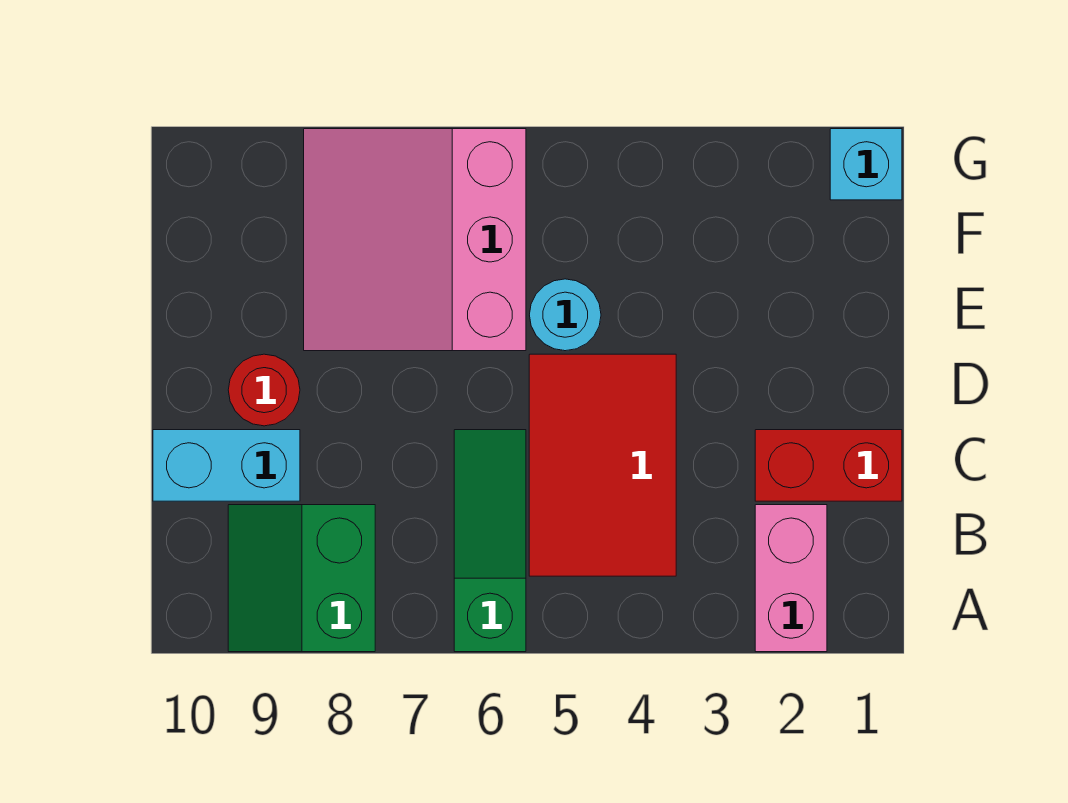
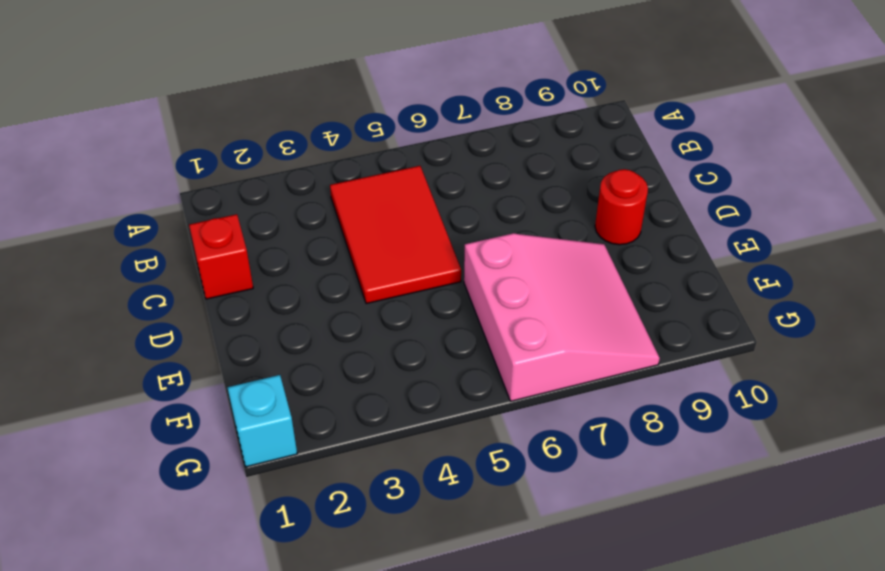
red 1x1 brick [189,214,253,299] -> red 1x2 brick [755,430,902,501]
none -> pink 1x2 brick [755,505,827,652]
none -> green 1x3 slope [454,430,526,652]

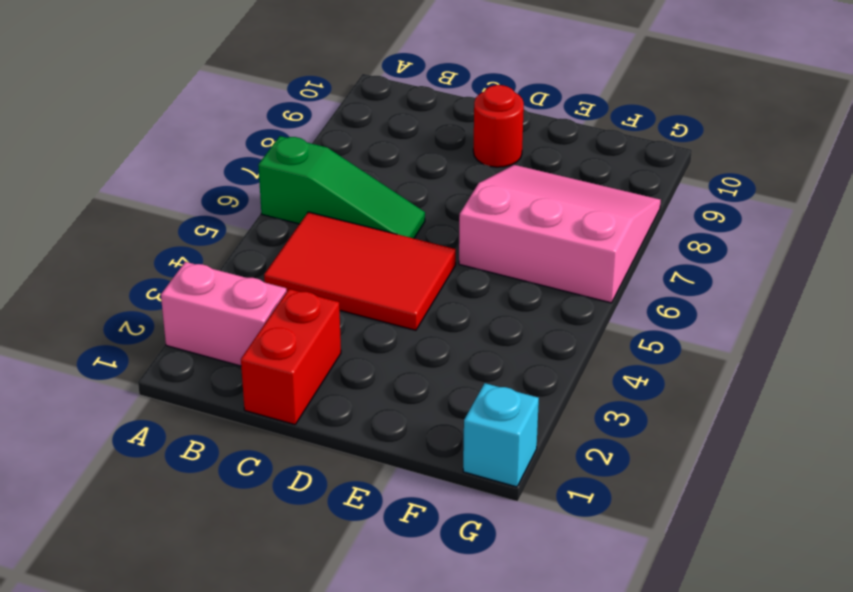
none -> green 2x2 slope [228,505,375,652]
none -> cyan 1x2 brick [153,430,300,501]

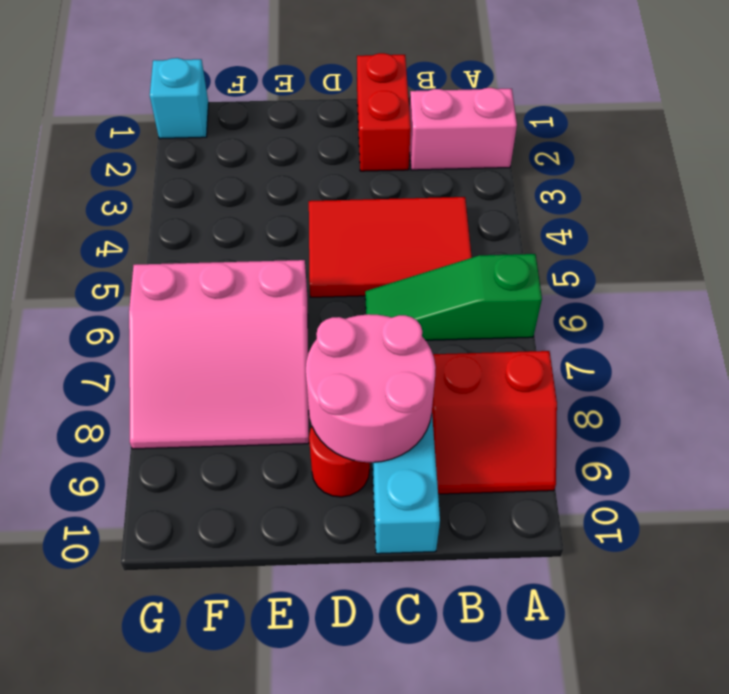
red 2x2 slope [432,351,557,494] -> green 2x2 slope [228,505,375,652]
pink 2x2 round brick [306,314,436,462] -> none
none -> cyan 1x1 round brick [530,279,601,351]

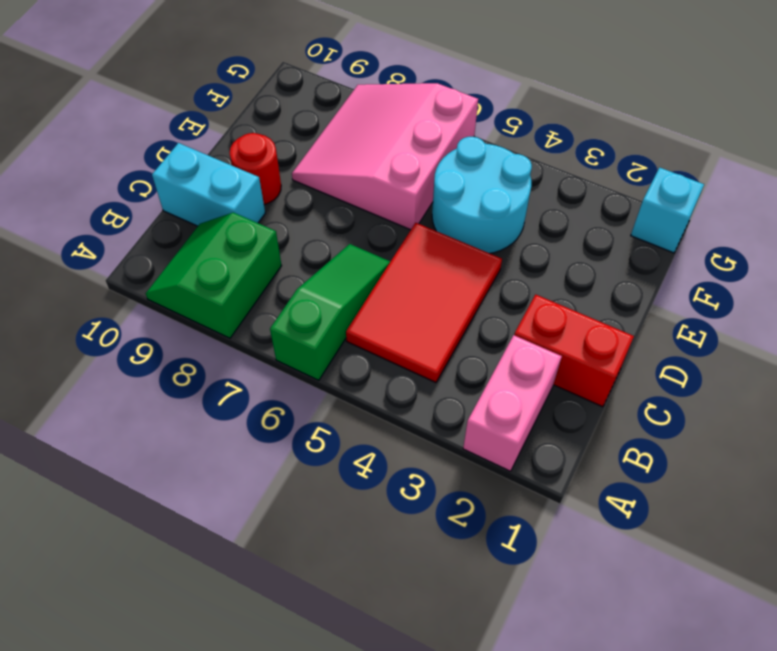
cyan 2x2 round brick [432,137,532,253] -> cyan 1x1 round brick [530,279,601,351]

